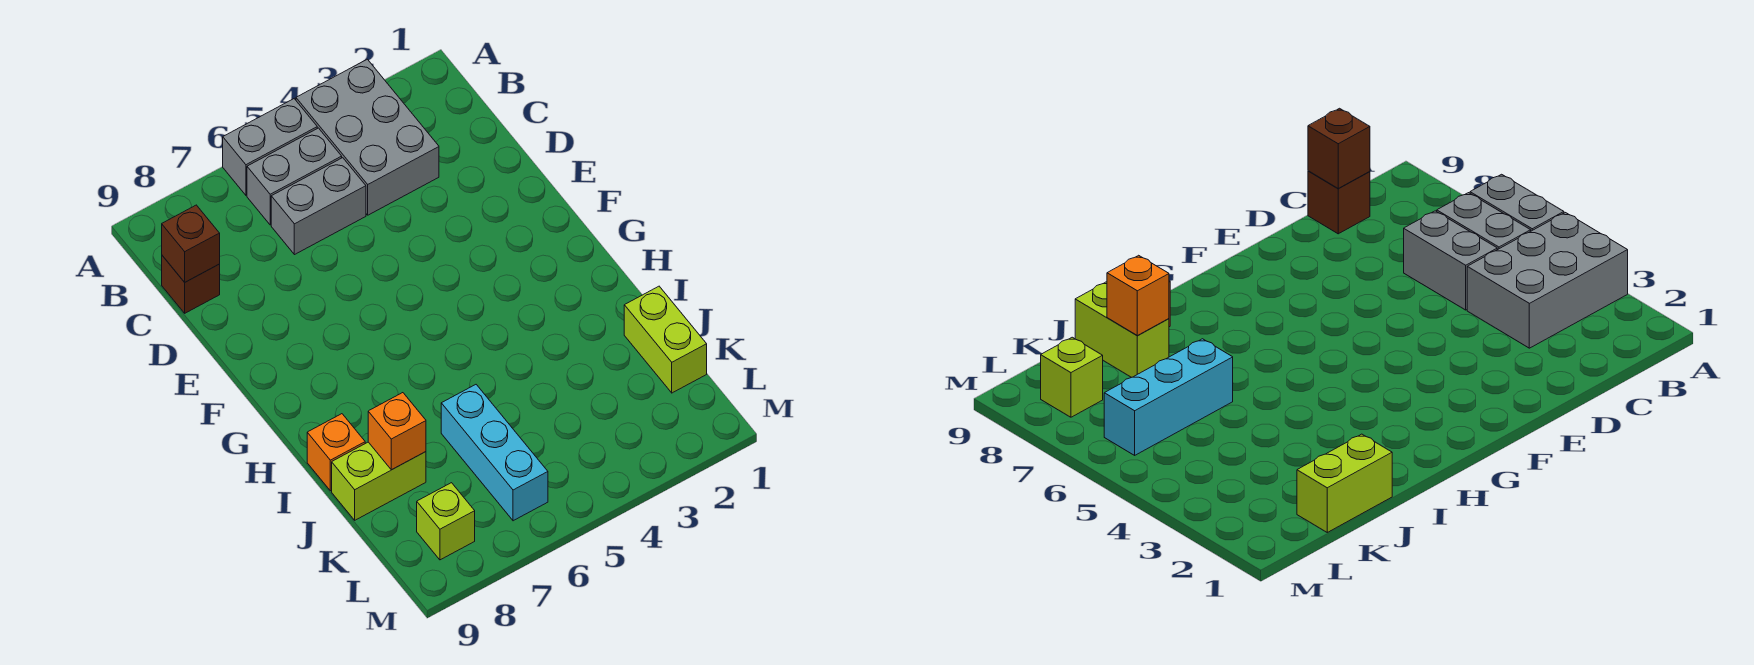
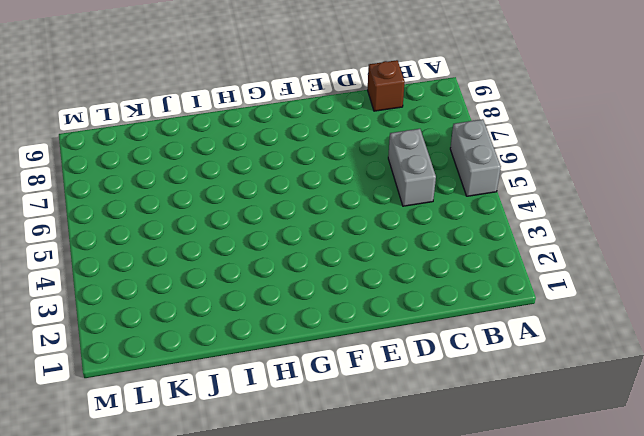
none -> grey 2x3 brick [296,59,439,215]
none -> grey 1x2 brick [247,128,342,225]
none -> orange 1x1 brick [307,414,365,491]

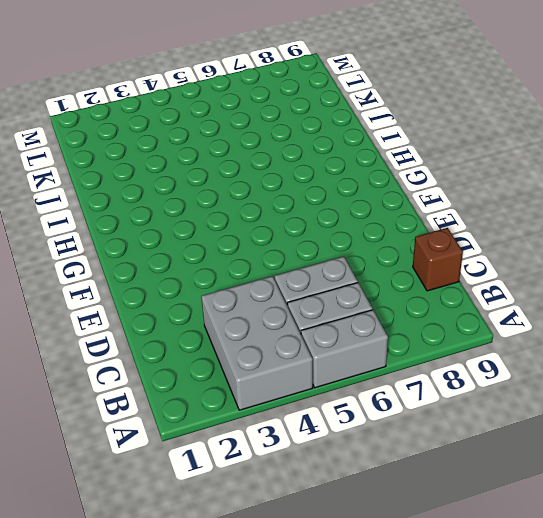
none -> orange 1x1 brick [307,414,365,491]
none -> lime 1x2 brick [624,286,707,393]
none -> cyan 1x3 brick [441,385,548,521]

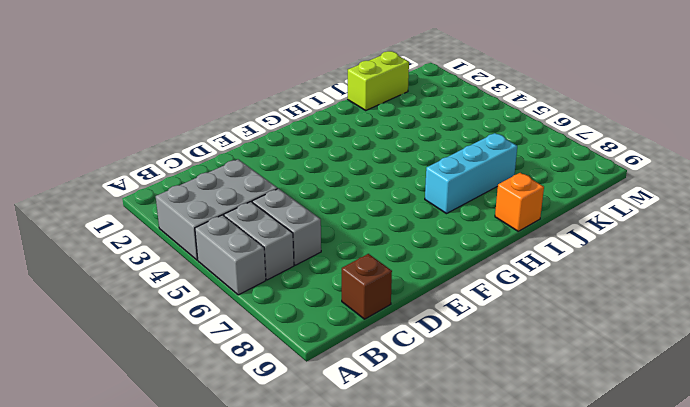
cyan 1x3 brick [425,133,517,214] -> cyan 1x3 brick moved to [441,385,548,521]
none -> lime 1x2 brick [332,442,426,520]
none -> lime 1x1 brick [417,483,475,560]
none -> brown 1x1 brick [162,205,220,282]

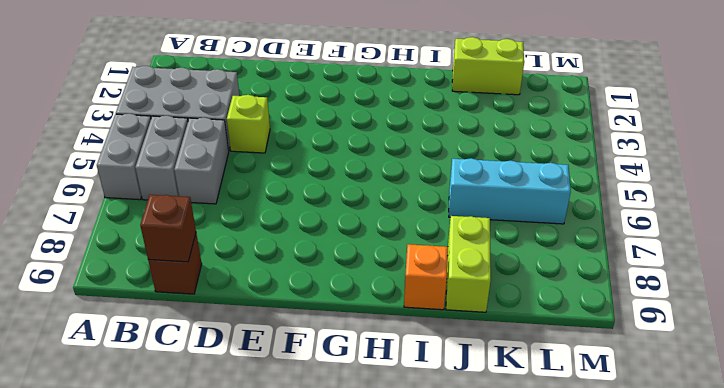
lime 1x1 brick [227,95,270,153] -> lime 1x1 brick moved to [417,483,475,560]
none -> orange 1x1 brick [368,393,426,470]

